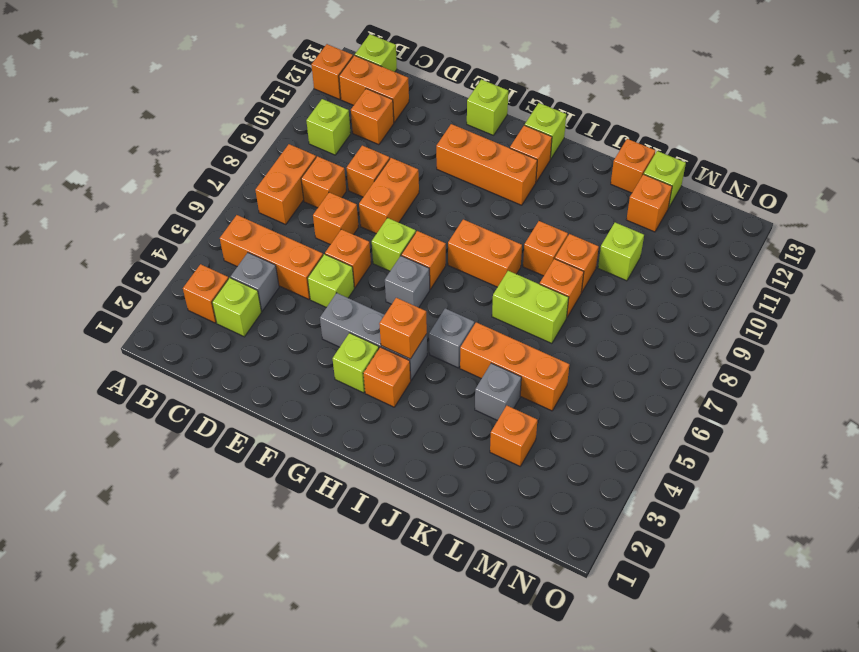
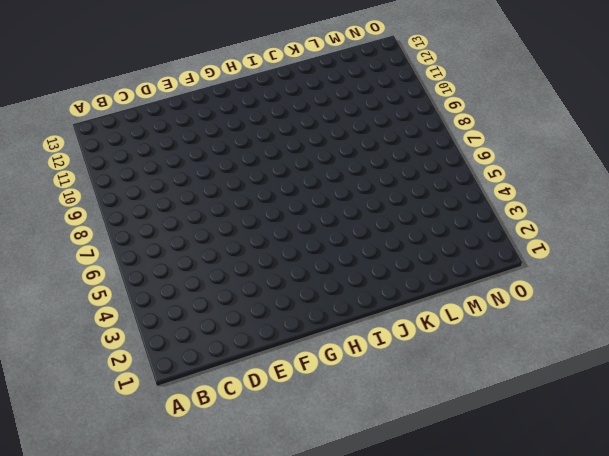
none -> orange 1x1 brick [311,44,353,99]
none -> orange 1x1 brick [183,264,228,323]
none -> orange 1x3 brick [220,215,323,299]
none -> orange 1x2 brick [255,144,316,224]

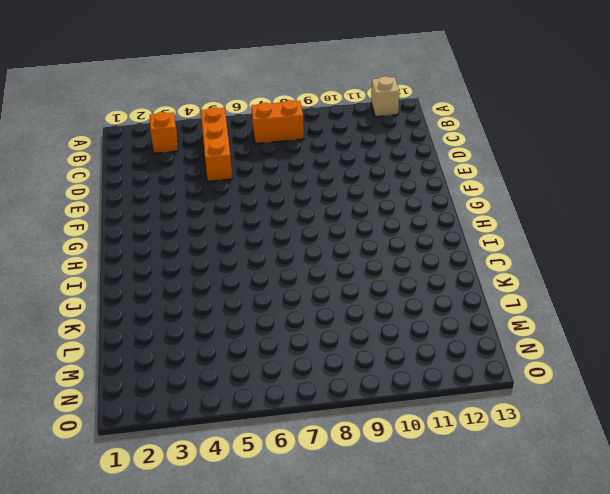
tan 1x1 brick [371,76,399,117] -> orange 1x1 brick [311,44,353,99]
none -> lime 1x1 brick [306,99,351,155]
none -> orange 1x2 brick [339,55,409,122]
none -> lime 1x1 brick [355,34,397,72]
none -> lime 1x1 brick [212,278,261,337]

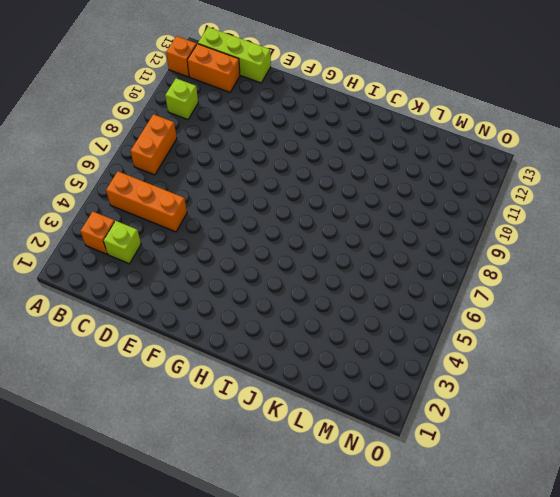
lime 1x3 brick [198,27,271,83] -> lime 1x1 brick [355,34,397,72]
none -> grey 1x1 brick [231,253,279,311]
none -> orange 1x1 brick [301,156,346,208]
none -> orange 1x1 brick [351,89,394,145]
none -> orange 1x1 brick [313,192,358,245]

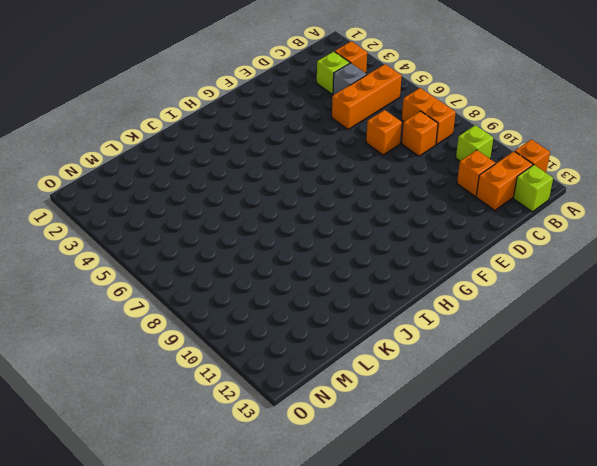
none -> orange 1x1 brick [347,145,390,197]
none -> lime 1x1 brick [308,254,354,307]
none -> orange 1x1 brick [325,229,371,288]
none -> orange 1x2 brick [359,158,419,234]

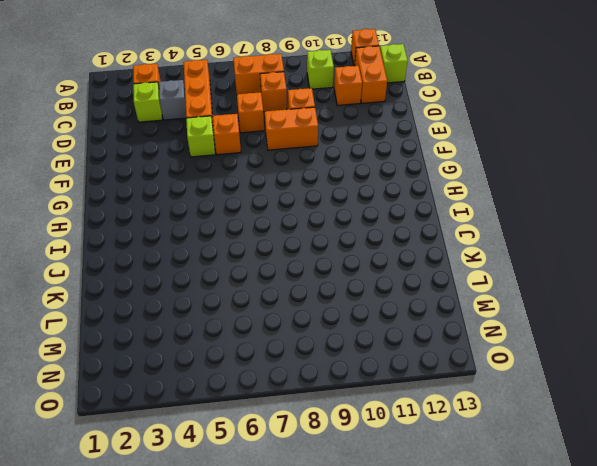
none -> grey 1x3 brick [320,293,427,380]
none -> lime 1x1 brick [372,218,416,271]
none -> orange 1x3 brick [436,124,537,205]
none -> lime 1x1 brick [467,79,508,135]

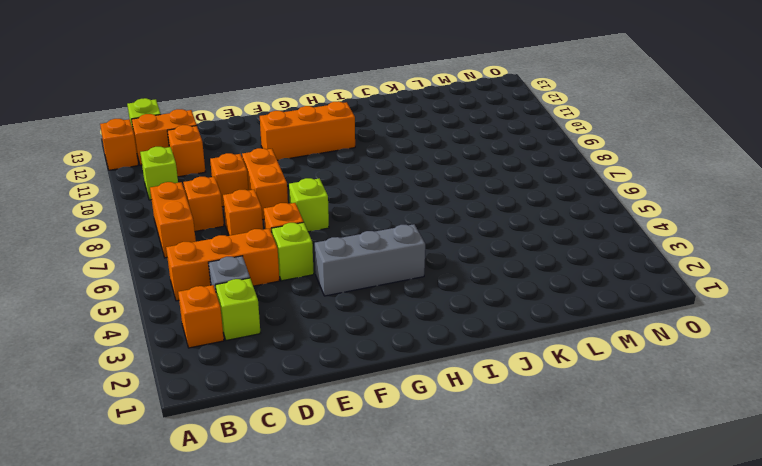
none -> lime 1x1 brick [467,79,508,135]
none -> lime 1x1 brick [333,333,379,393]
none -> grey 1x1 brick [385,256,430,308]
none -> orange 1x1 brick [401,231,446,289]

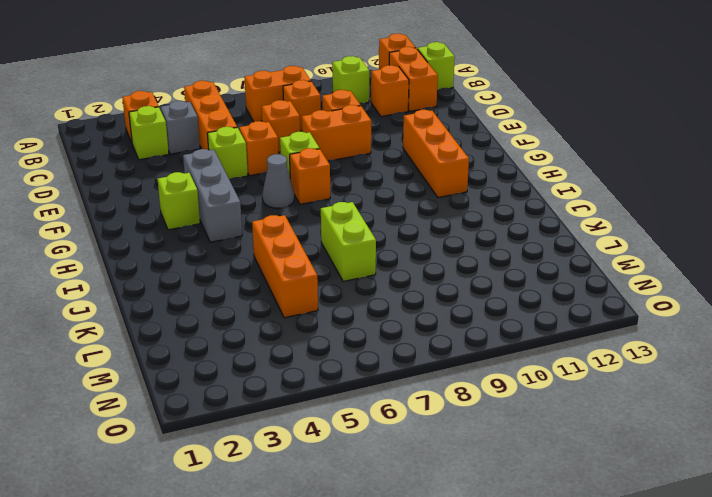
grey 1x1 cone [262,154,294,208] -> grey 1x1 brick [385,256,430,308]
none -> lime 1x1 brick [467,79,508,135]
none -> orange 1x1 brick [363,347,411,407]
none -> orange 1x2 brick [448,219,522,287]
none -> orange 1x1 brick [510,125,552,182]

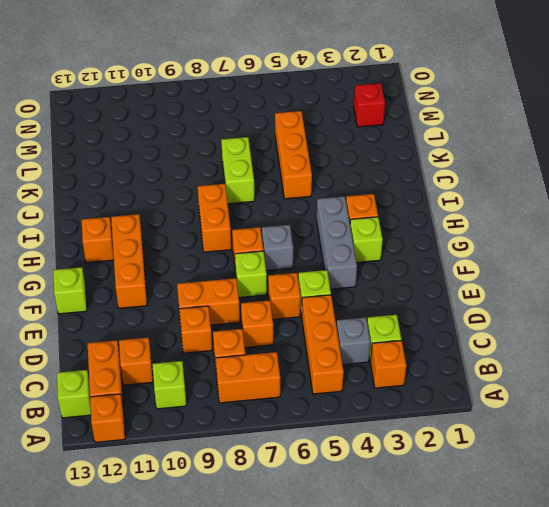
red 1x1 brick [354,83,385,127] -> none
none -> lime 1x1 brick [525,103,566,159]
none -> grey 1x1 brick [429,308,474,368]
none -> orange 1x1 brick [523,221,568,276]
none -> grey 1x1 brick [475,363,521,420]

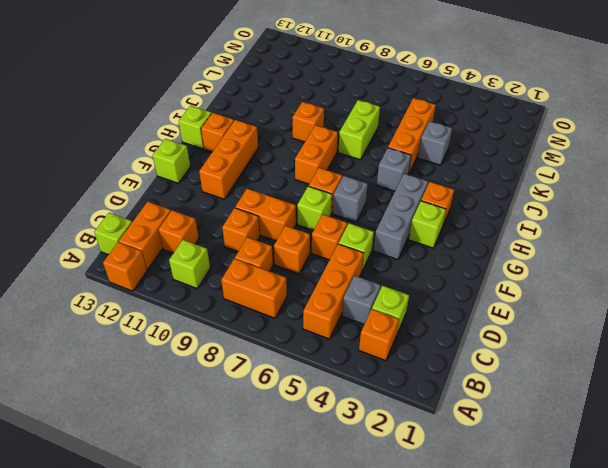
none -> orange 1x1 brick [540,259,584,317]
none -> orange 1x1 brick [555,234,599,292]
none -> orange 1x1 brick [611,139,655,193]
none -> orange 1x1 brick [490,406,537,466]

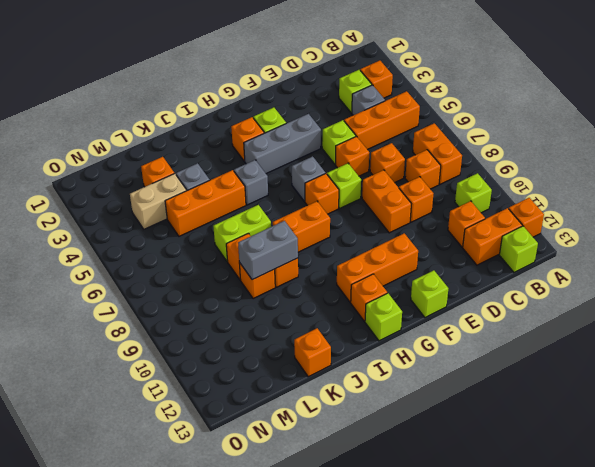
grey 1x2 brick [238,221,298,280] -> none
tan 1x2 brick [130,173,187,229] -> none
none -> lime 1x1 brick [598,223,644,281]
none -> orange 1x1 brick [626,174,672,232]
none -> lime 1x1 brick [644,151,686,208]
none -> orange 1x1 brick [379,298,427,359]

